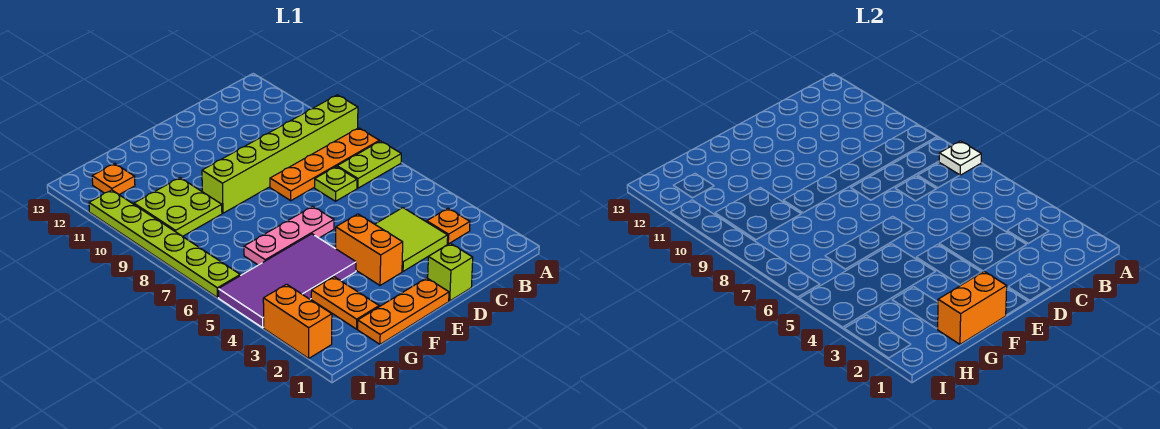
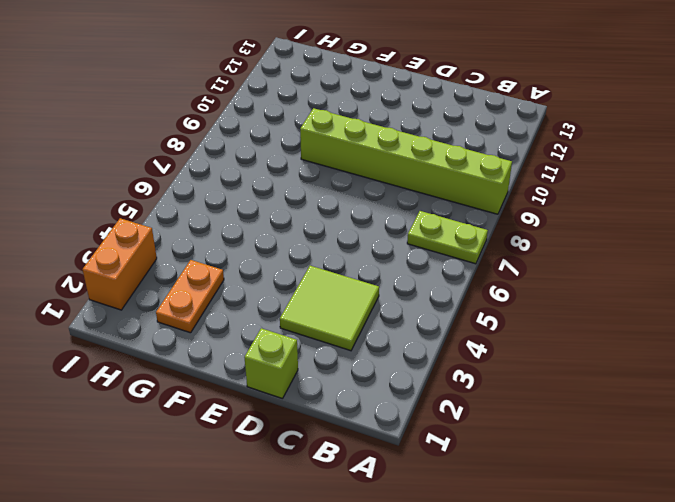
none -> orange 1x4 plate [270,128,379,201]
none -> orange 1x1 plate [427,208,470,244]
none -> lime 1x1 plate [315,167,357,201]

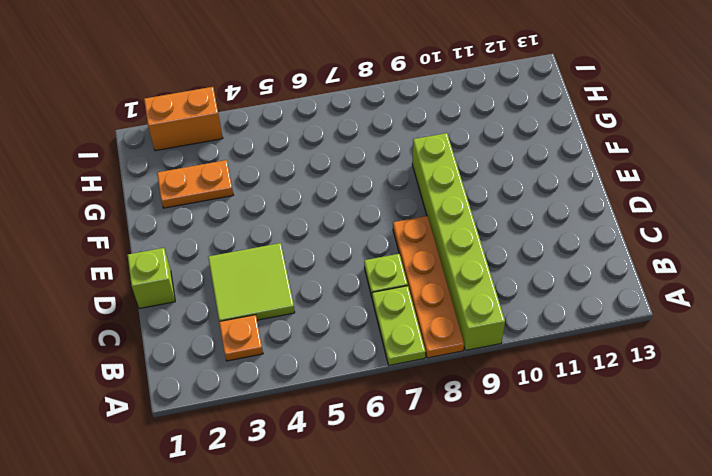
none -> orange 1x3 plate [358,278,449,344]
none -> orange 1x2 brick [336,214,403,285]
none -> pink 1x3 plate [244,206,334,265]

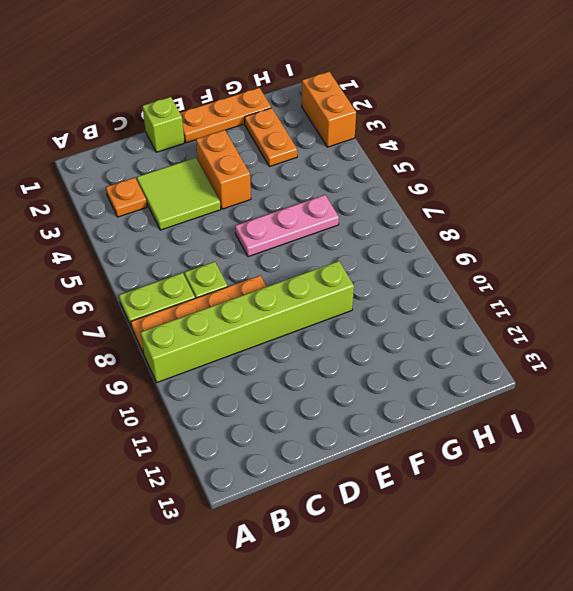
none -> purple 2x4 tile [218,234,356,328]
none -> lime 2x2 plate [134,178,222,236]
none -> orange 1x1 plate [92,164,135,194]

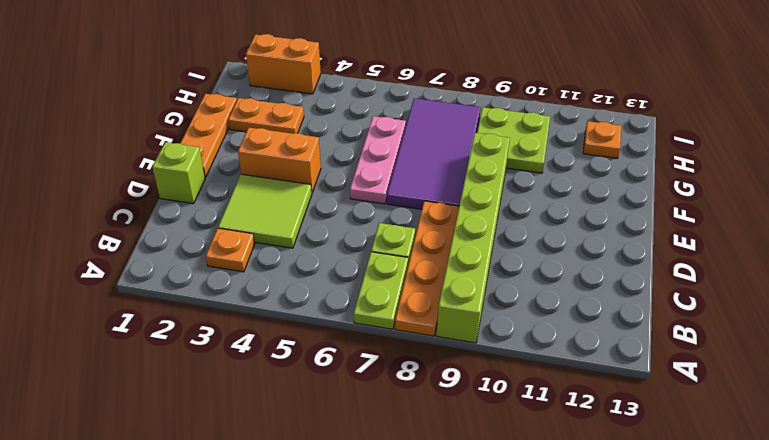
purple 2x4 tile [387,98,480,209] -> purple 2x4 tile moved to [218,234,356,328]
none -> lime 1x6 plate [89,190,240,298]
none -> white 1x1 plate [939,141,981,175]
none -> orange 1x2 brick [938,271,1007,344]

